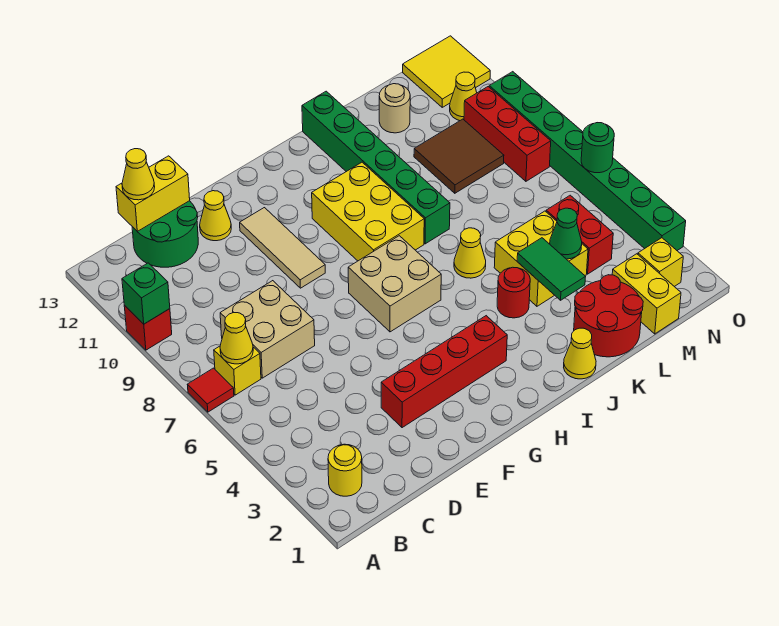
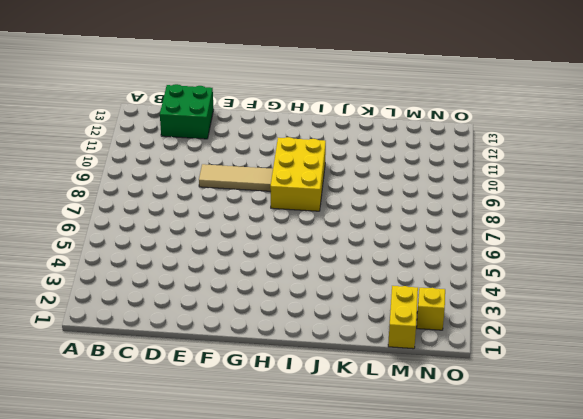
green 2x2 brick [160,84,214,139] -> green 2x2 round brick [132,201,198,267]
tan 1x3 tile [199,164,273,191] -> tan 1x3 tile turned to [240,208,325,288]
none -> red 1x1 tile [187,368,234,412]
none -> red 1x1 brick [124,305,172,350]
none -> yellow 1x1 round brick [328,444,362,496]
none -> yellow 1x1 brick [214,346,261,395]

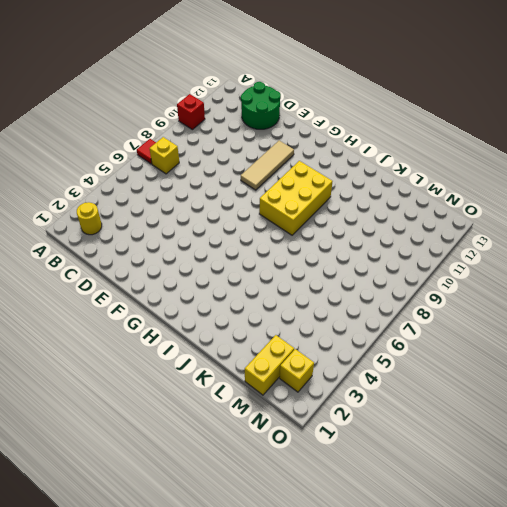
none -> tan 2x2 brick [220,281,315,378]
none -> red 1x4 brick [381,316,507,428]
none -> yellow 1x1 cone [200,191,231,241]
none -> tan 2x2 brick [348,236,441,332]

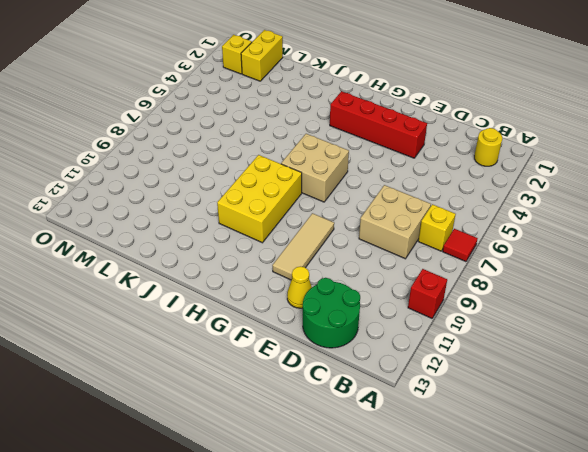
none -> yellow 1x1 cone [564,328,596,379]
none -> red 1x1 round brick [497,267,530,318]
none -> yellow 1x1 cone [454,228,486,278]
none -> green 1x6 brick [302,91,450,244]

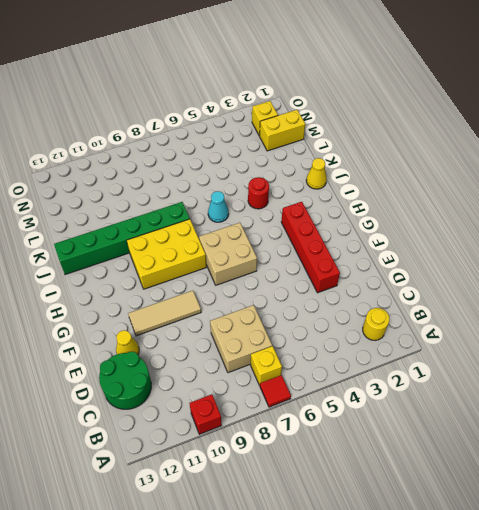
cyan 1x1 cone [208,191,229,222] -> yellow 1x1 cone [454,228,486,278]
none -> red 2x2 round brick [574,275,643,357]
none -> yellow 2x2 brick [494,211,588,306]
none -> brown 2x2 tile [414,119,504,193]
none -> tan 1x1 round brick [379,84,410,133]

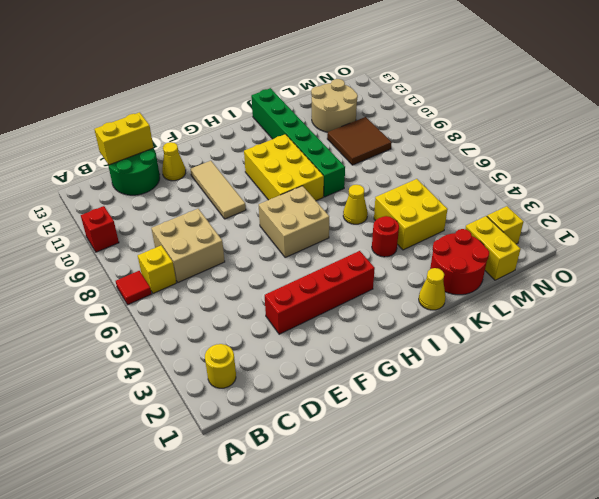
tan 2x2 round brick [311,79,358,132] -> tan 1x1 round brick [379,84,410,133]
none -> red 1x2 brick [546,195,613,274]
none -> red 1x3 brick [464,87,551,181]
none -> yellow 1x1 cone [450,72,477,121]
none -> yellow 2x2 tile [403,36,490,107]

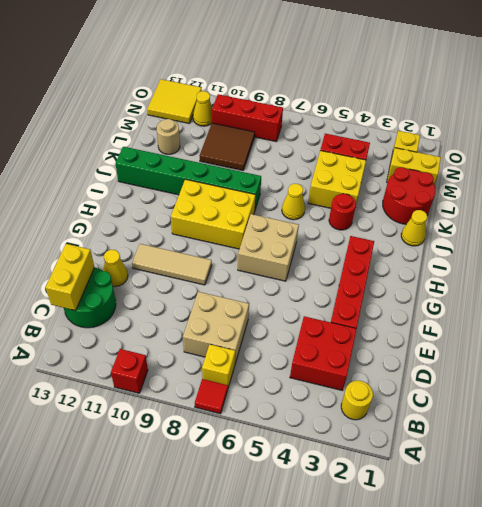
red 2x2 brick [290,316,356,390] -> none
none -> green 1x8 brick [489,72,686,250]
none -> green 1x1 brick [122,263,170,324]
none -> yellow 1x1 cone [220,312,253,364]
none -> green 1x2 tile [517,238,585,300]

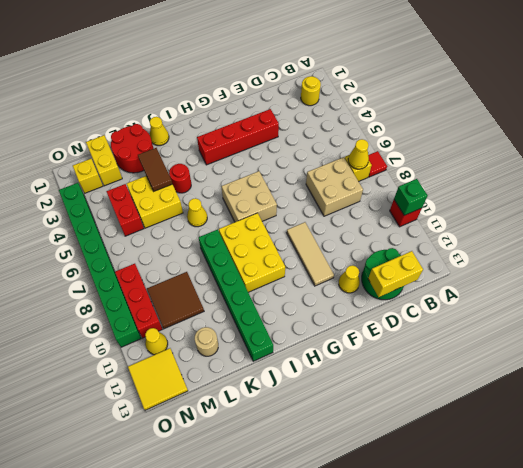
brown 1x2 tile [138,148,172,191] -> green 1x2 tile [517,238,585,300]
none -> green 1x1 cone [550,208,582,259]
none -> green 1x1 round brick [581,123,614,173]
none -> yellow 1x1 cone [122,149,155,200]

